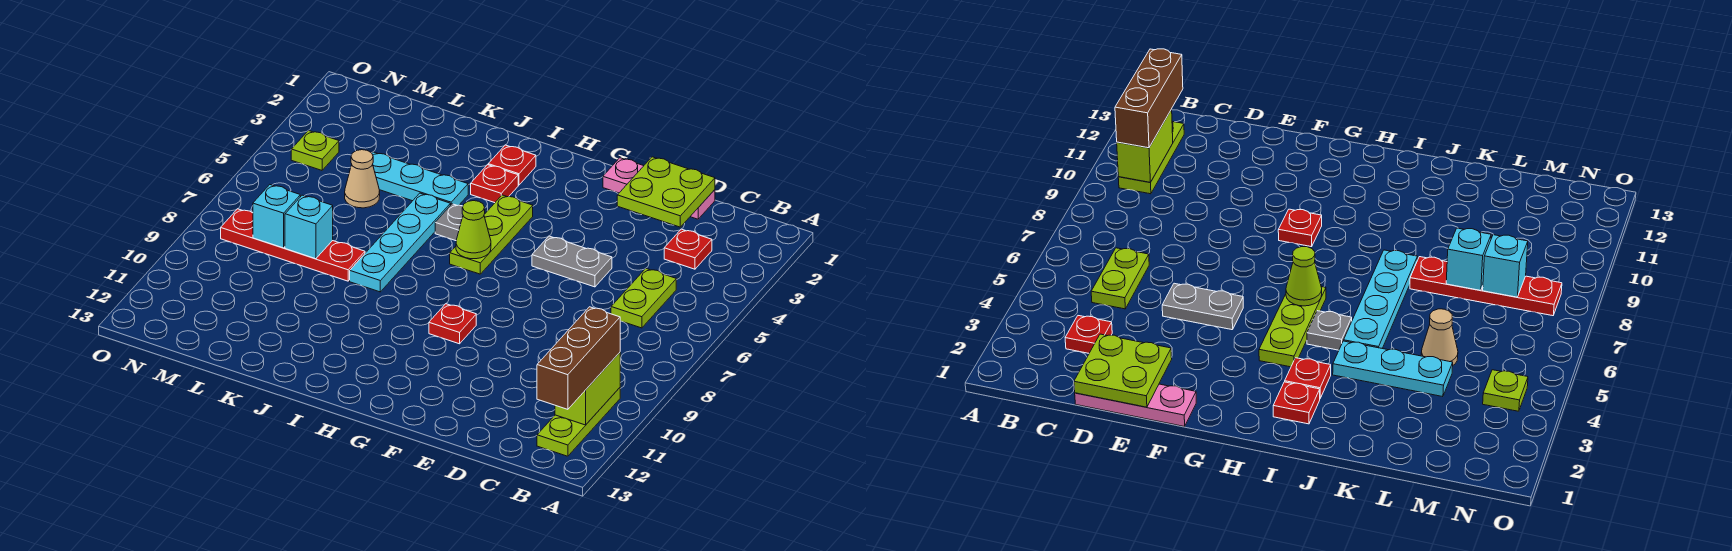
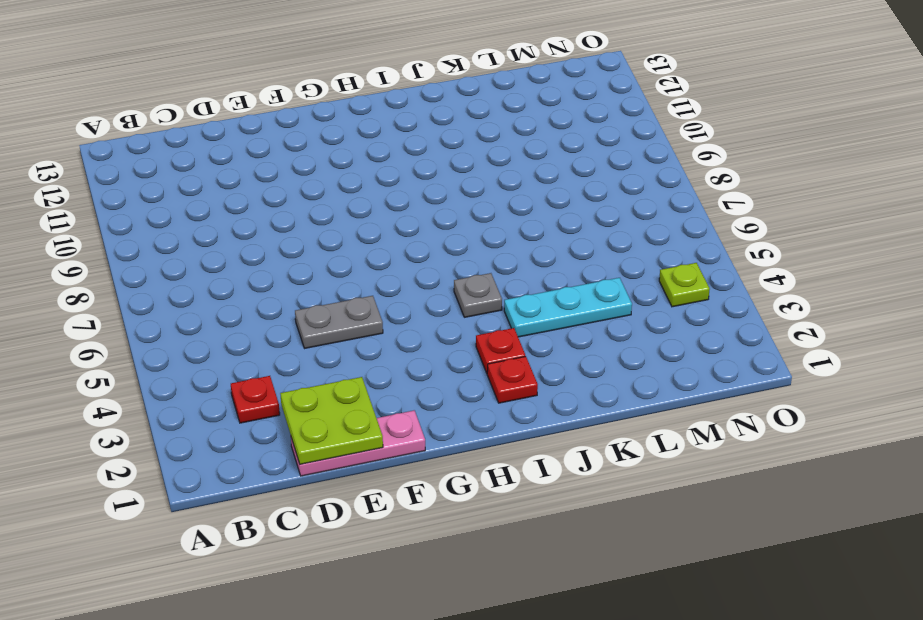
none -> lime 1x3 plate [537,388,620,456]
none -> lime 1x2 plate [611,269,676,328]
none -> red 1x1 plate [429,304,476,344]

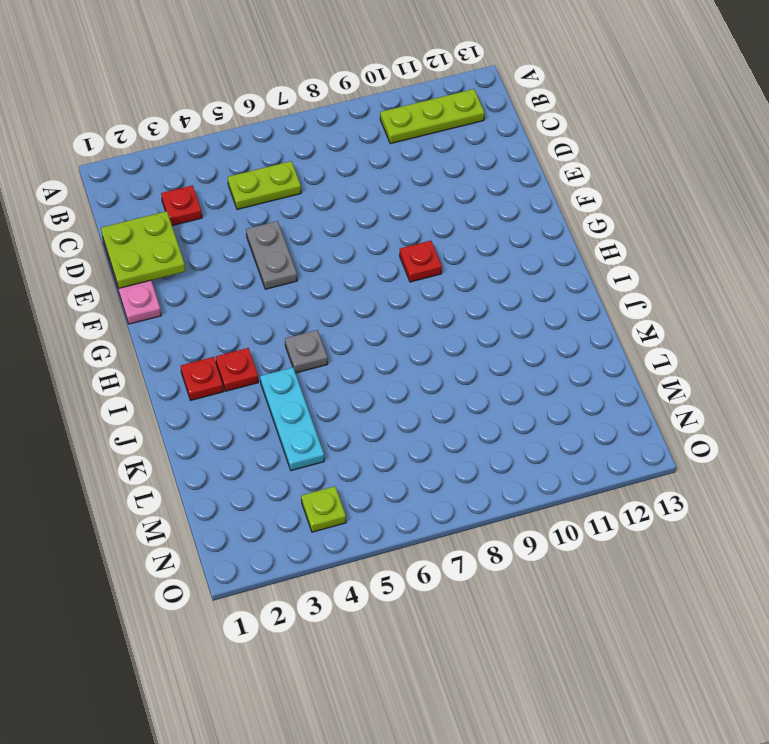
none -> lime 1x3 plate [450,195,533,274]
none -> cyan 1x4 plate [350,193,450,292]
none -> red 1x4 plate [221,209,365,281]

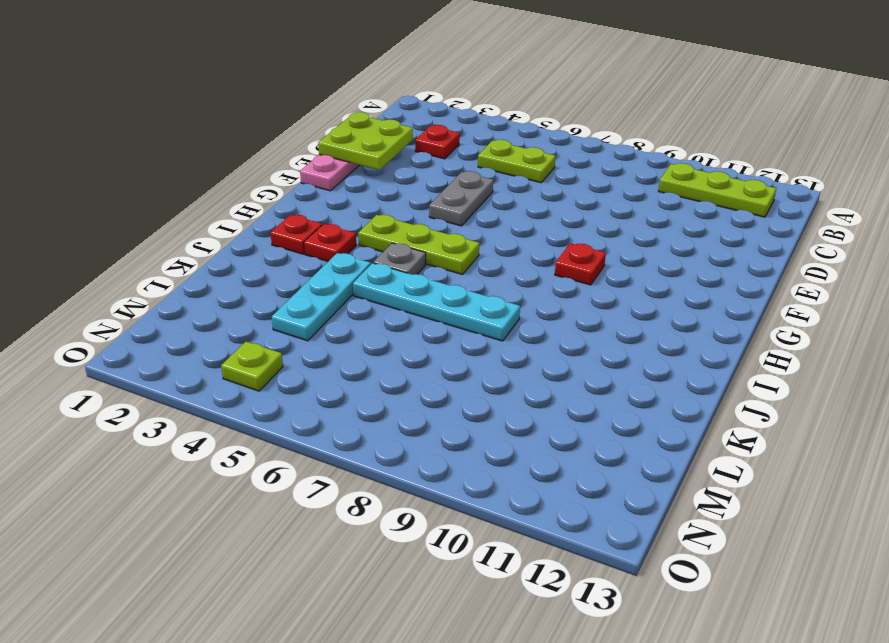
none -> red 1x4 plate [221,209,365,281]
none -> tan 1x1 cone [345,150,380,208]
none -> lime 1x2 brick [555,353,620,425]

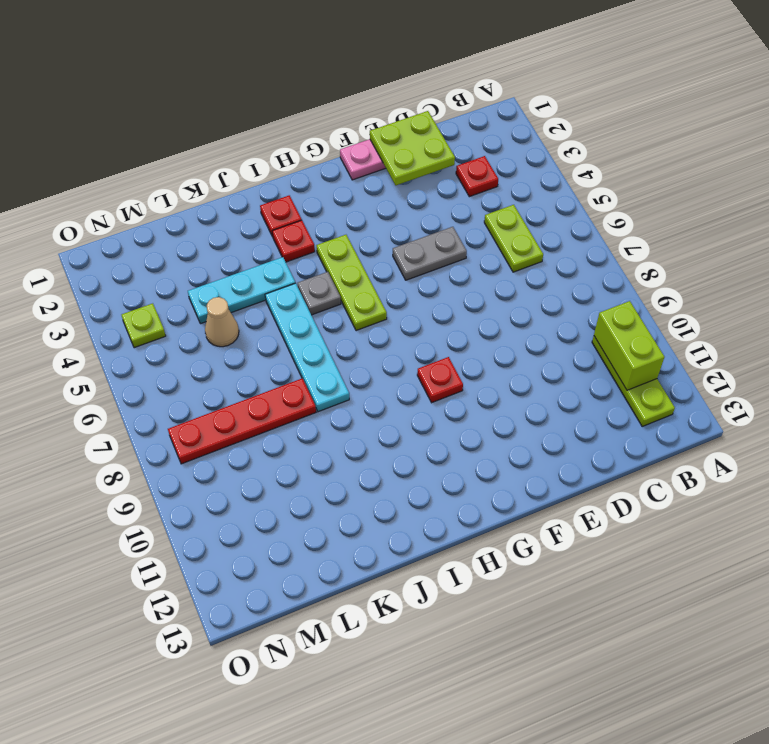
none -> lime 1x1 cone [456,201,491,259]
none -> cyan 1x1 brick [285,195,333,259]
none -> cyan 1x1 brick [253,185,300,248]

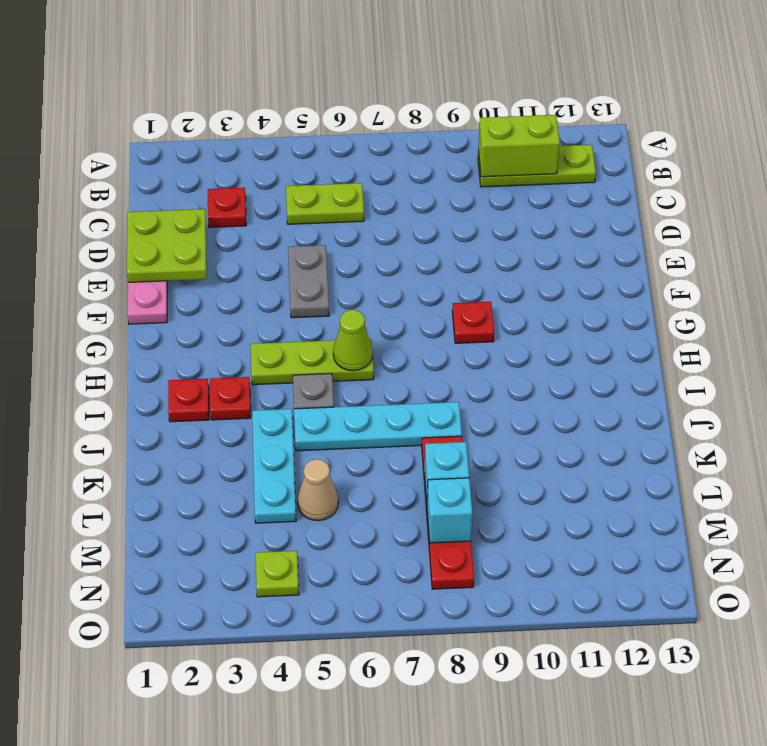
none -> brown 1x3 brick [537,307,620,409]

